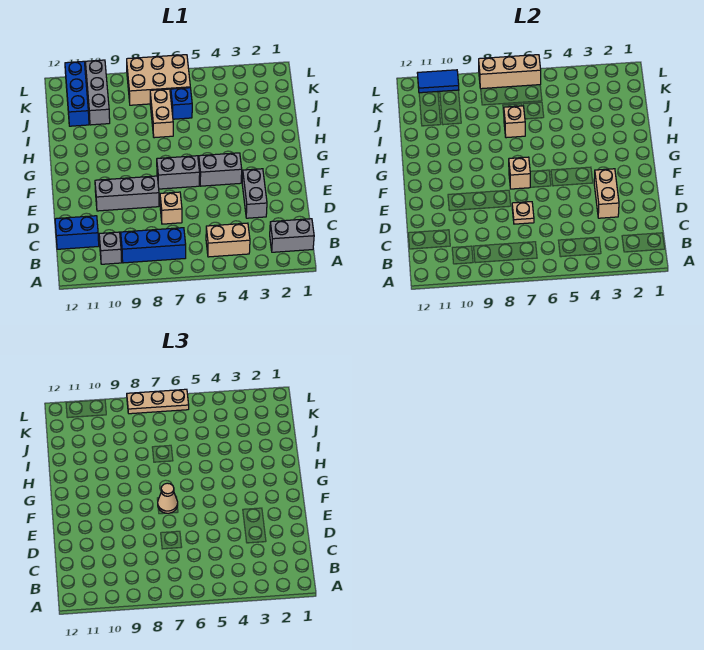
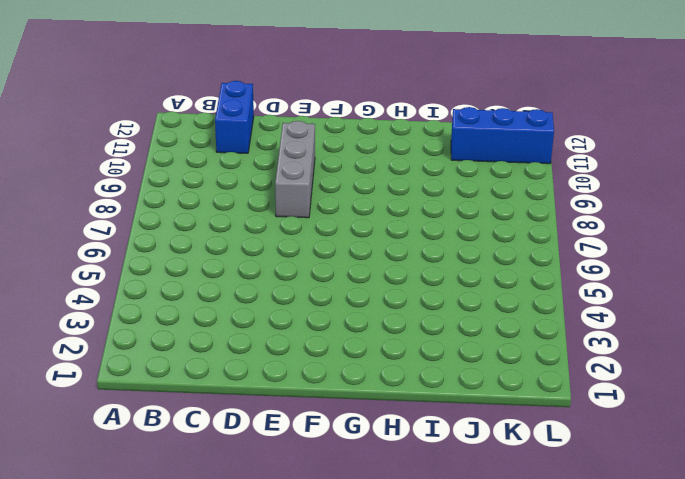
none -> grey 1x2 brick [270,219,314,252]
none -> tan 1x2 brick [206,223,250,257]
none -> blue 1x3 brick [121,228,186,263]

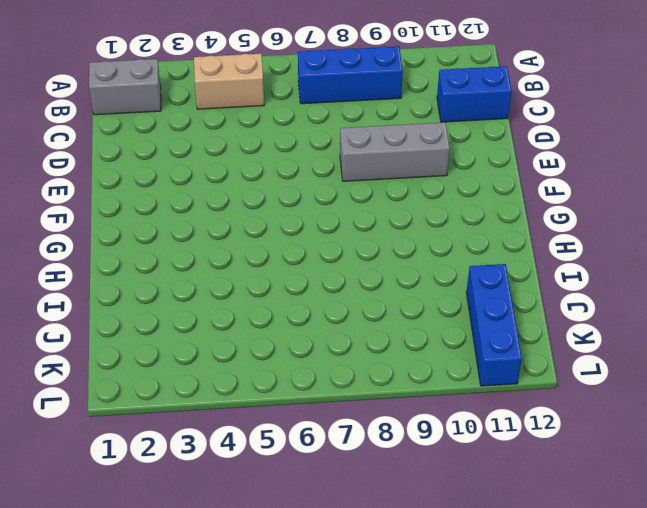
none -> grey 1x1 brick [99,232,122,264]
none -> grey 1x2 brick [242,169,267,218]
none -> tan 1x1 brick [160,192,182,224]

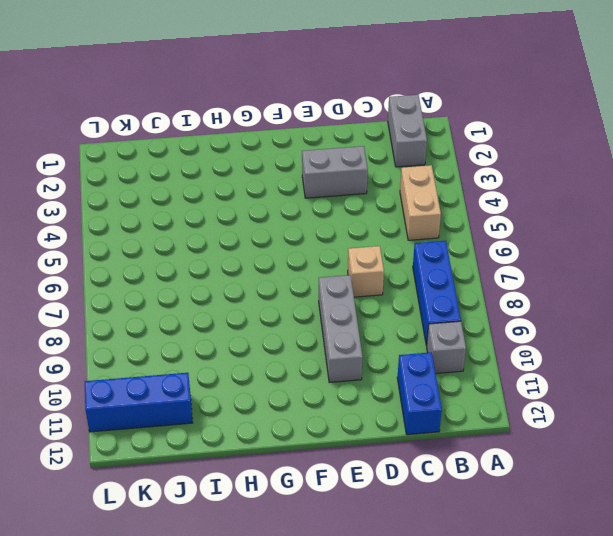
none -> grey 1x2 brick [199,153,242,186]
none -> grey 1x2 brick [157,156,200,189]
none -> tan 1x2 brick [150,89,173,138]

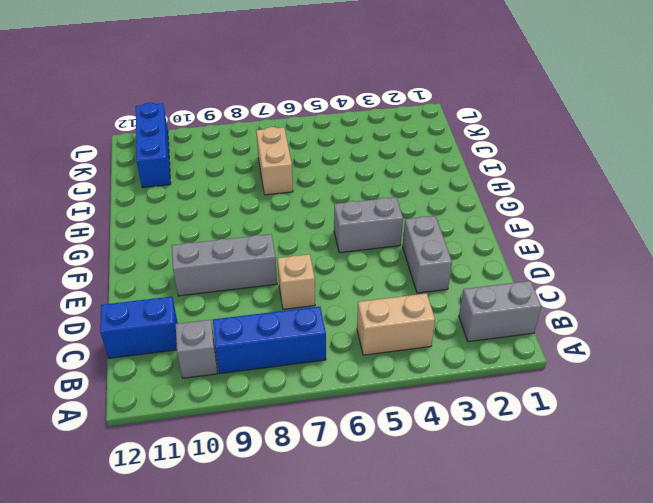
none -> grey 1x2 brick [157,156,200,189]
none -> blue 1x1 brick [171,88,192,119]
none -> grey 1x3 brick [85,60,110,125]

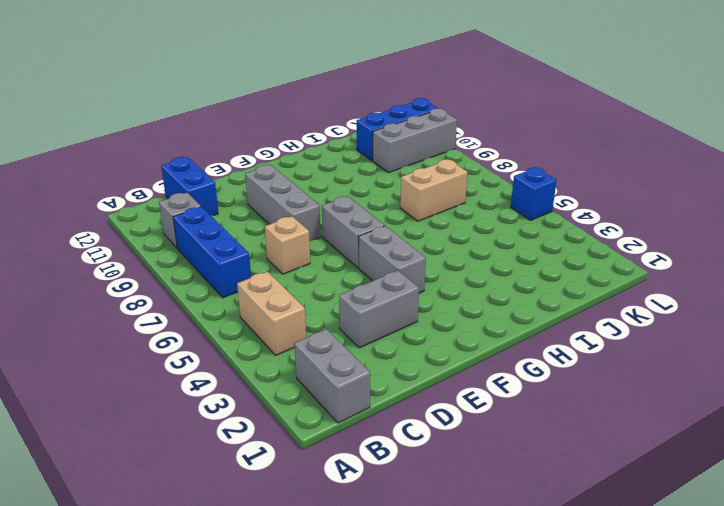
blue 1x1 brick [511,167,557,220] -> blue 1x1 brick moved to [171,88,192,119]
none -> tan 2x3 brick [127,55,190,105]
none -> tan 1x2 brick [594,169,619,218]
none -> tan 1x1 plate [512,202,534,224]

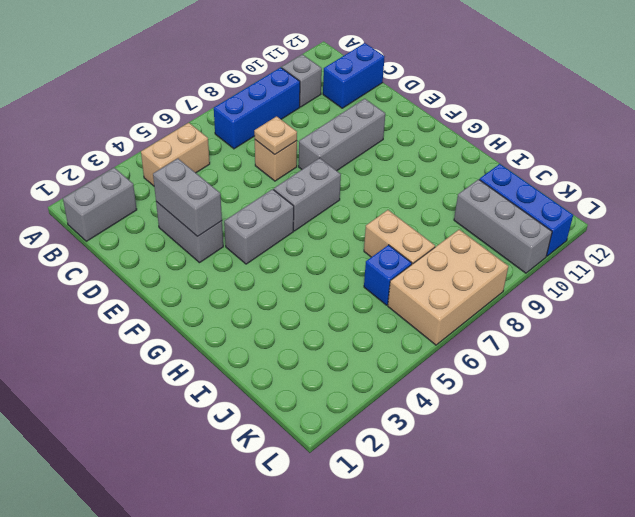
grey 1x2 brick [153,158,222,237] -> tan 1x2 brick [594,169,619,218]
none -> tan 1x1 brick [509,157,530,189]
none -> tan 1x1 brick [504,106,525,138]
none -> tan 1x3 brick [479,55,541,89]

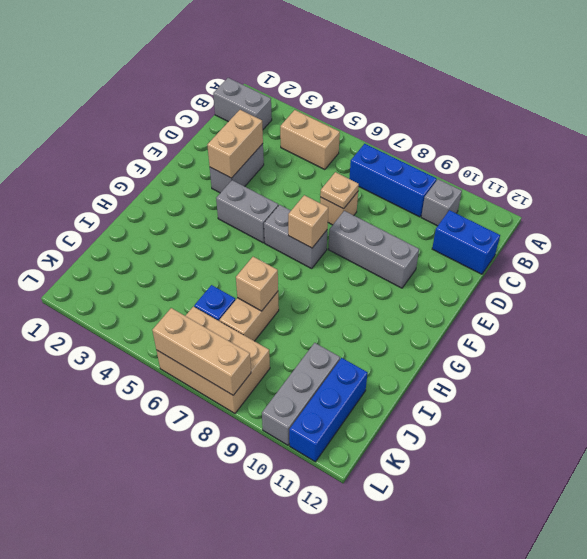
none -> blue 1x2 tile [417,70,459,93]
none -> tan 1x1 cone [158,483,178,513]
none -> tan 1x3 plate [127,389,189,414]

